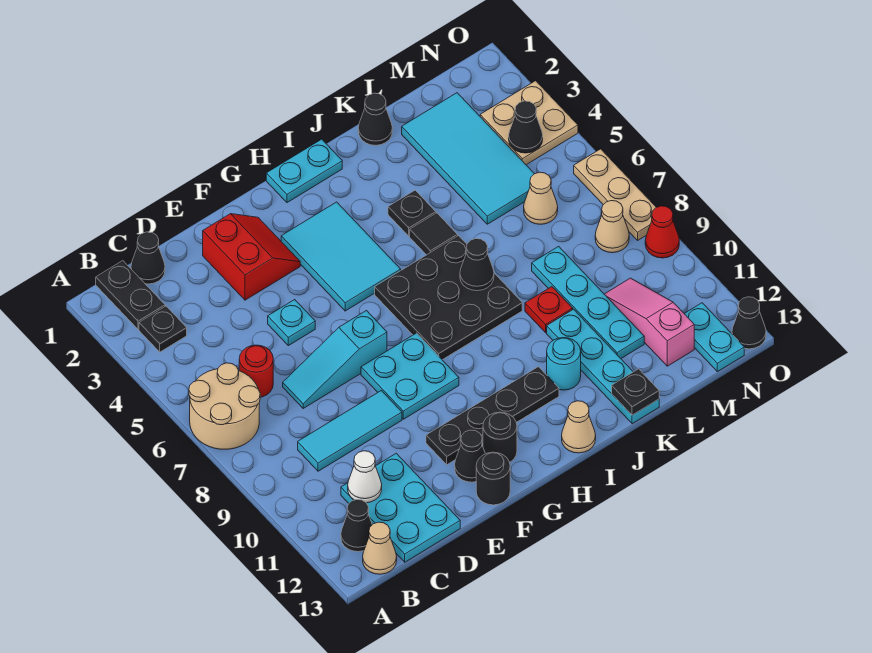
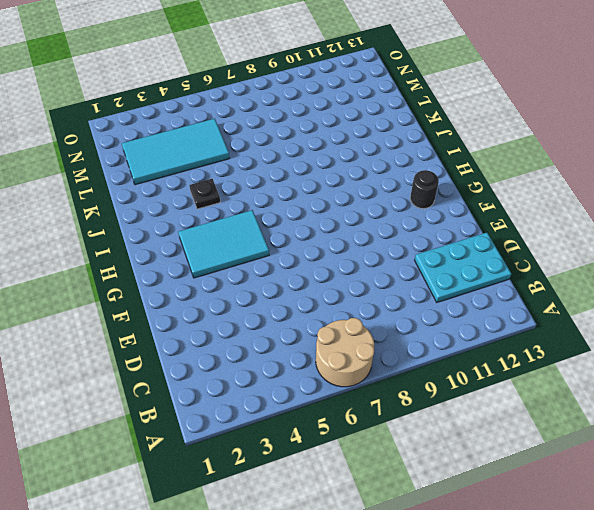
none -> black 1x2 plate [96,261,165,329]
none -> black 1x1 plate [139,306,187,352]
none -> black 1x1 cone [341,500,372,552]
none -> tan 1x1 cone [363,522,397,574]

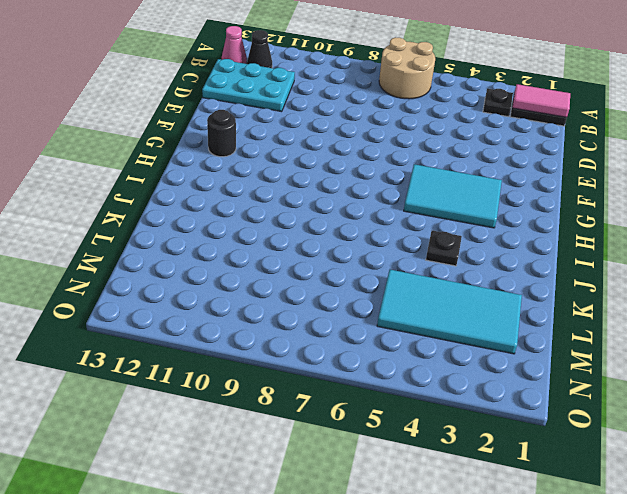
pink 1x2 tile [513,84,570,117] -> none
pink 1x1 cone [222,26,247,64] -> tan 1x1 cone [363,522,397,574]
none -> black 1x1 cone [131,232,165,284]
none -> red 1x1 round brick [239,345,273,397]
none -> cyan 1x3 tile [298,391,402,471]
none -> cyan 1x3 slope [283,311,387,408]

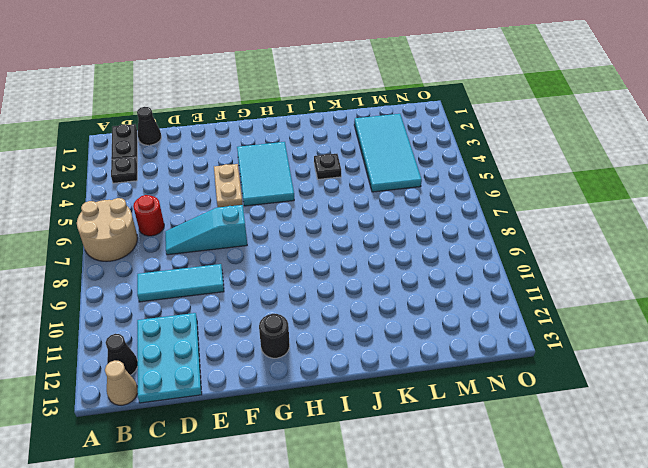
tan 1x2 plate [214,164,243,207] -> none
none -> red 2x2 slope [203,214,300,300]
none -> cyan 1x1 plate [268,300,315,346]
none -> cyan 2x2 plate [361,333,459,419]
none -> black 1x4 plate [426,367,559,465]

